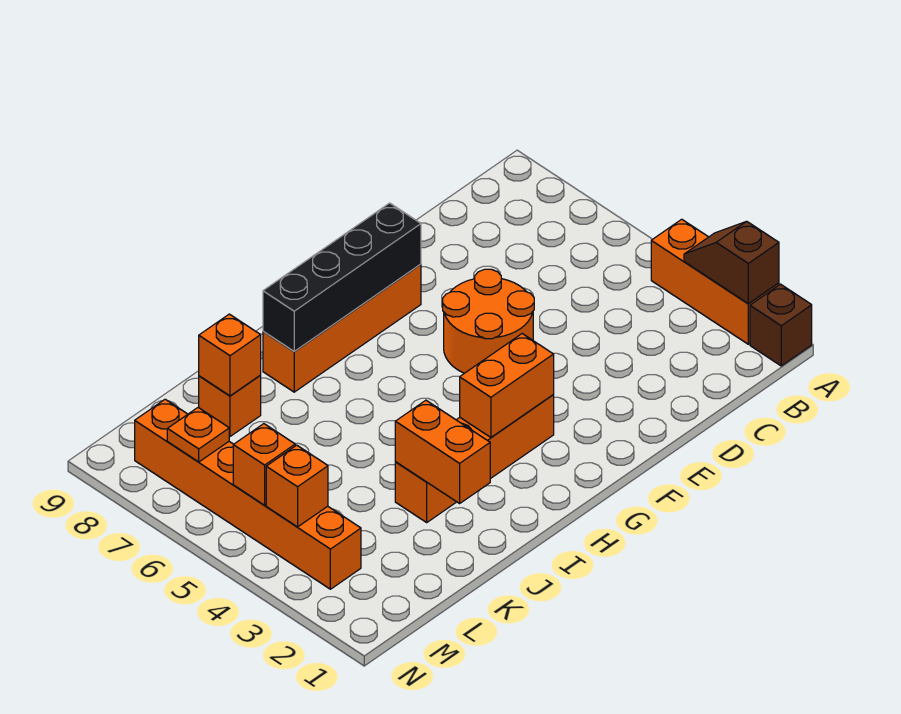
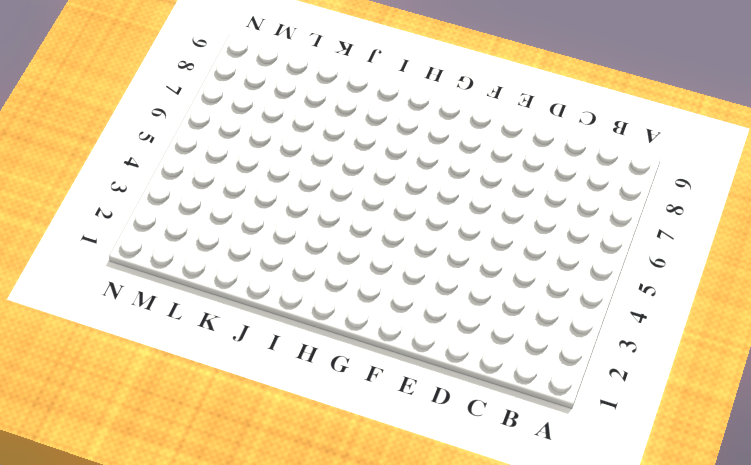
none -> brown 1x1 brick [750,284,812,366]
none -> orange 1x3 brick [651,219,779,344]
none -> orange 2x2 round brick [443,269,534,373]

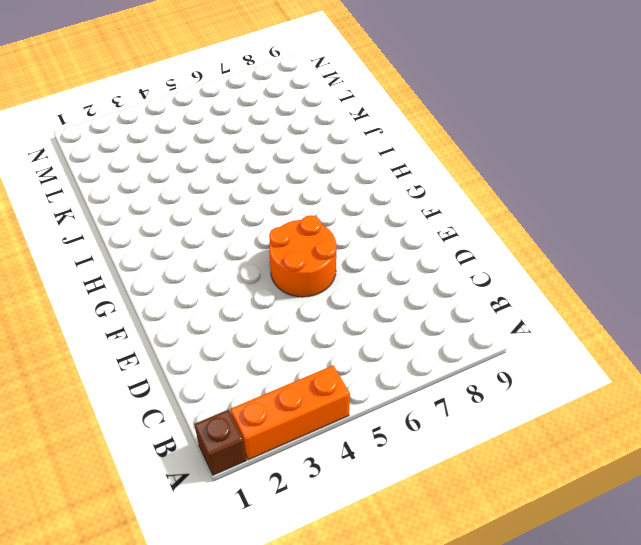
none -> orange 1x4 brick [263,264,421,392]
none -> orange 1x4 brick [395,395,554,522]
none -> orange 1x1 brick [199,376,261,436]

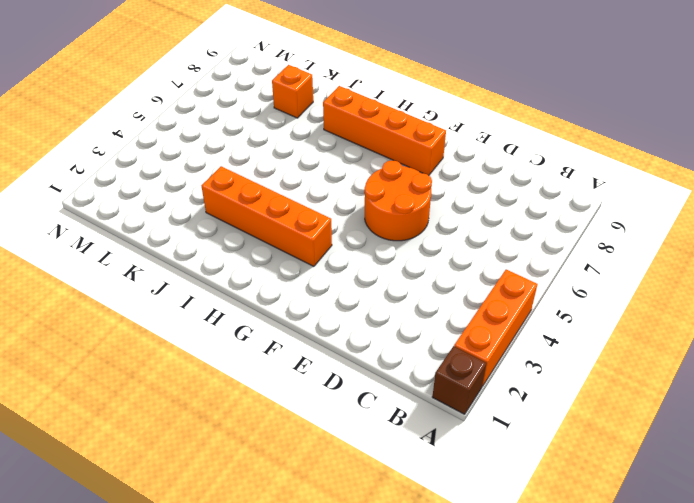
none -> orange 1x6 brick [135,399,361,589]
none -> brown 1x2 slope [684,221,779,304]
none -> black 1x4 brick [263,203,421,351]

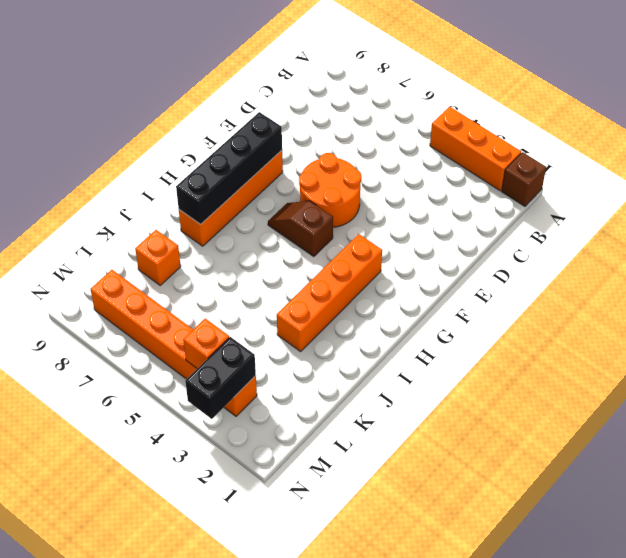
brown 1x2 slope [268,201,333,256] -> brown 1x2 slope moved to [684,221,779,304]
black 1x2 brick [185,337,256,419] -> none
none -> orange 1x2 brick [460,334,554,437]
none -> orange 1x2 brick [395,400,490,503]
none -> orange 1x1 brick [199,314,261,396]

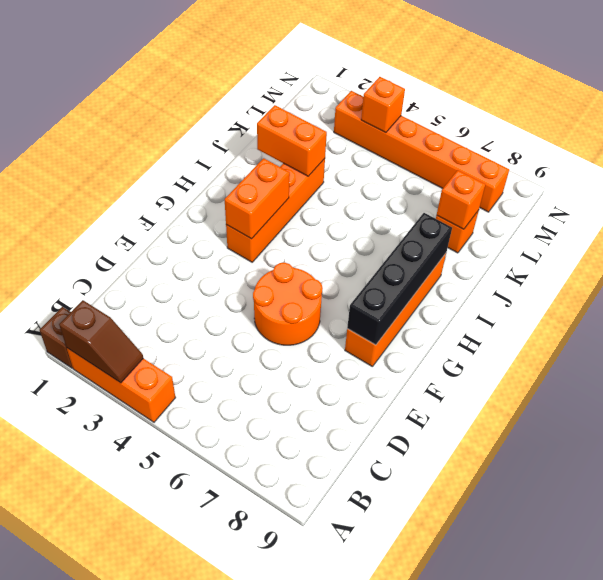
none -> orange 1x1 brick [233,424,295,505]
none -> orange 1x1 plate [167,407,229,462]

